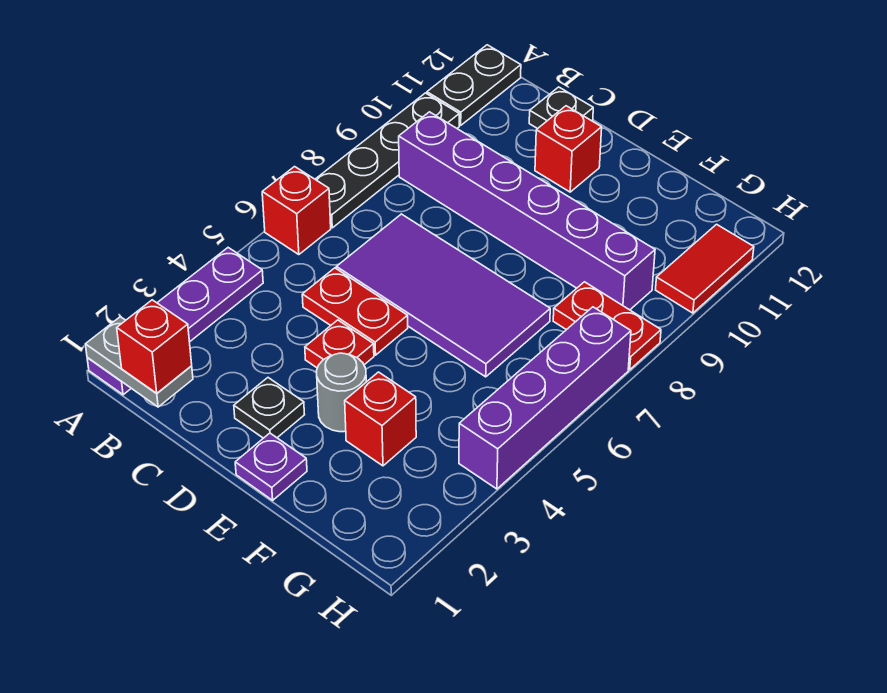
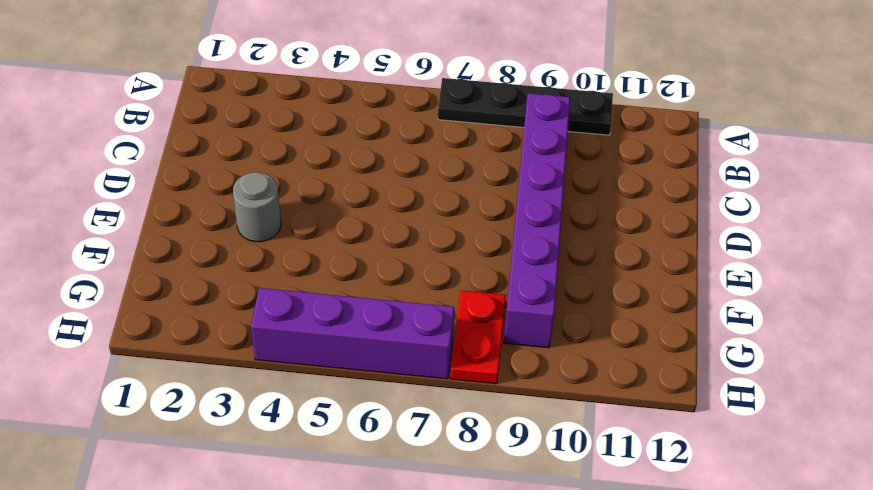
none -> purple 1x4 plate [87,248,263,395]
none -> red 1x1 brick [262,167,331,255]
none -> black 1x2 plate [427,45,521,125]

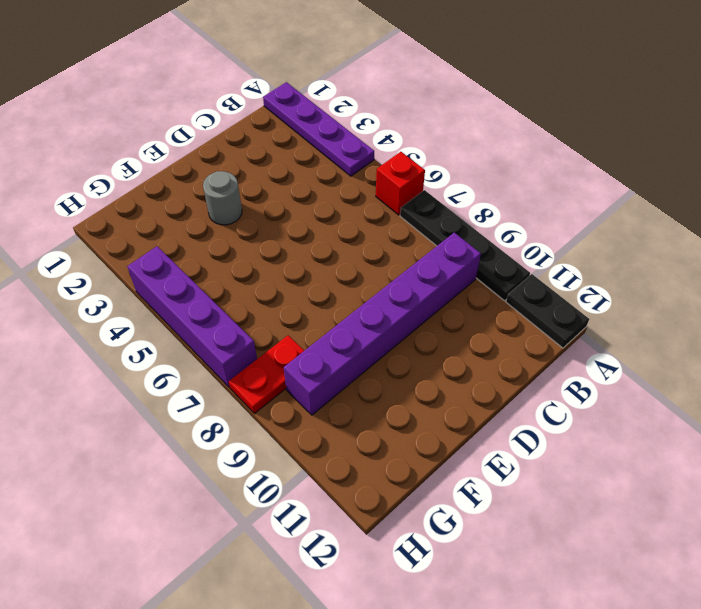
none -> red 1x2 plate [302,268,408,355]
none -> purple 2x4 tile [336,214,550,377]
none -> black 1x1 plate [529,87,593,129]

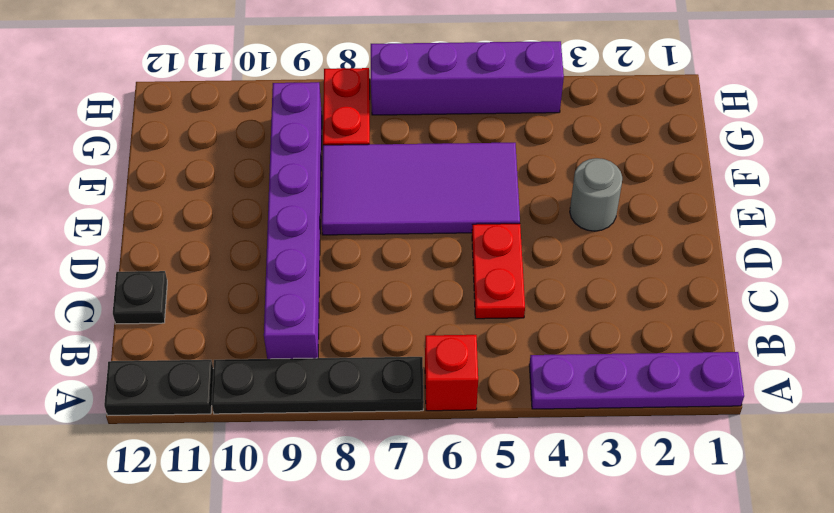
purple 2x4 tile [322,143,520,235] -> purple 2x4 tile turned to [336,214,550,377]
none -> black 1x1 plate [234,378,305,438]
none -> red 1x1 plate [305,320,374,368]
none -> red 1x1 brick [535,106,602,192]

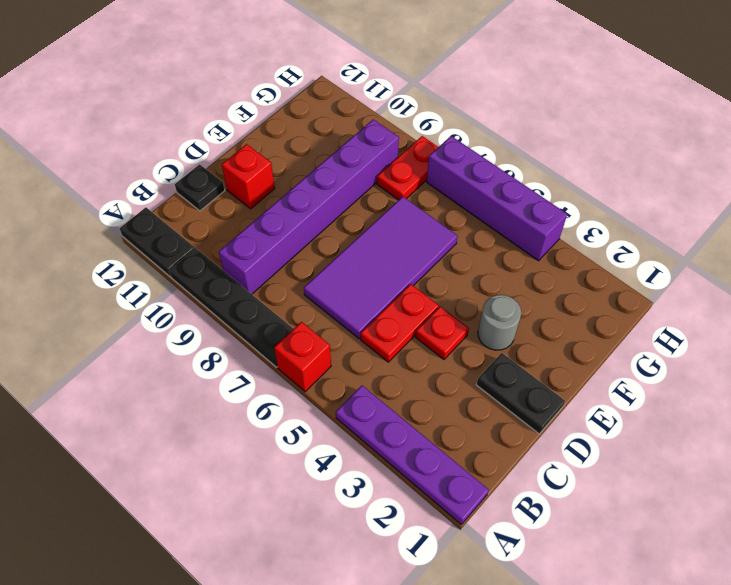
black 1x2 plate [477,353,565,434] -> black 1x1 plate [234,378,305,438]
none -> purple 1x1 plate [235,433,307,500]
none -> red 1x1 brick [345,372,416,466]
none -> red 1x2 tile [656,224,754,313]

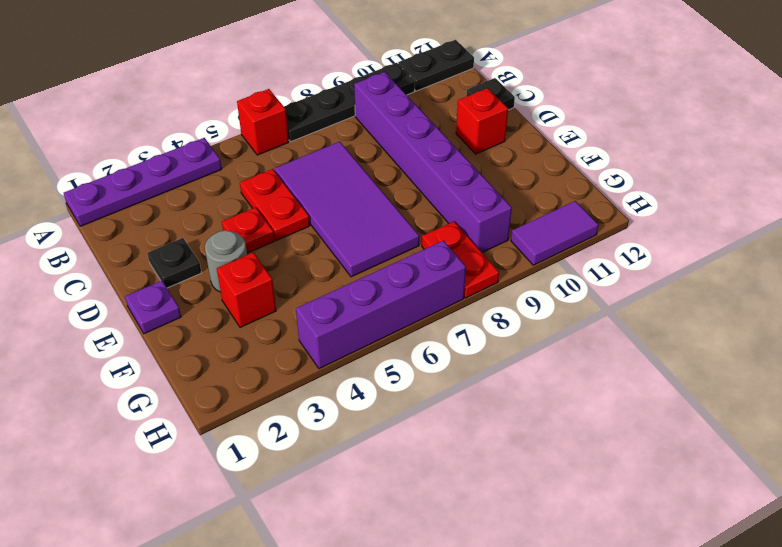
purple 1x2 tile [511,201,598,265] -> red 1x2 tile [656,224,754,313]
none -> grey 1x2 plate [85,317,193,407]
none -> red 1x1 brick [117,300,192,393]

